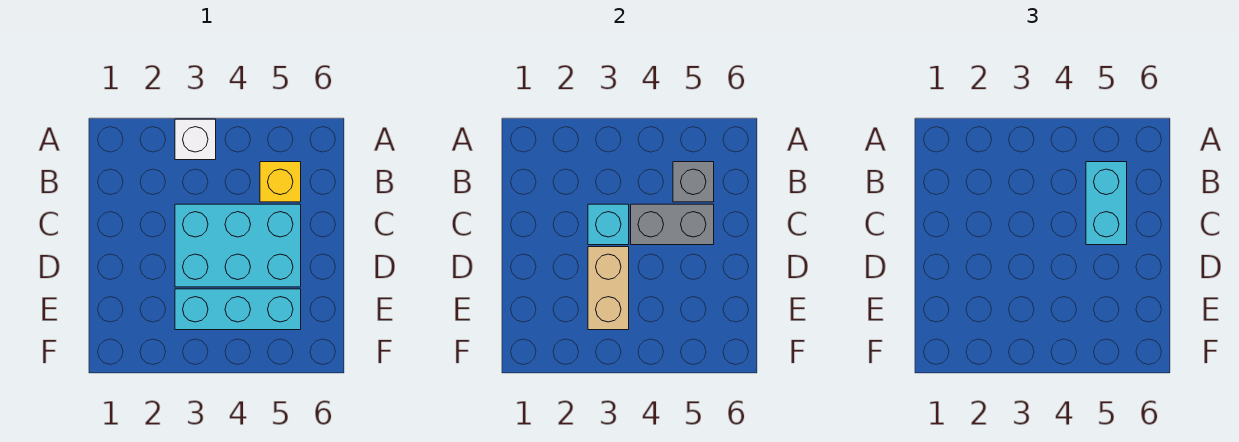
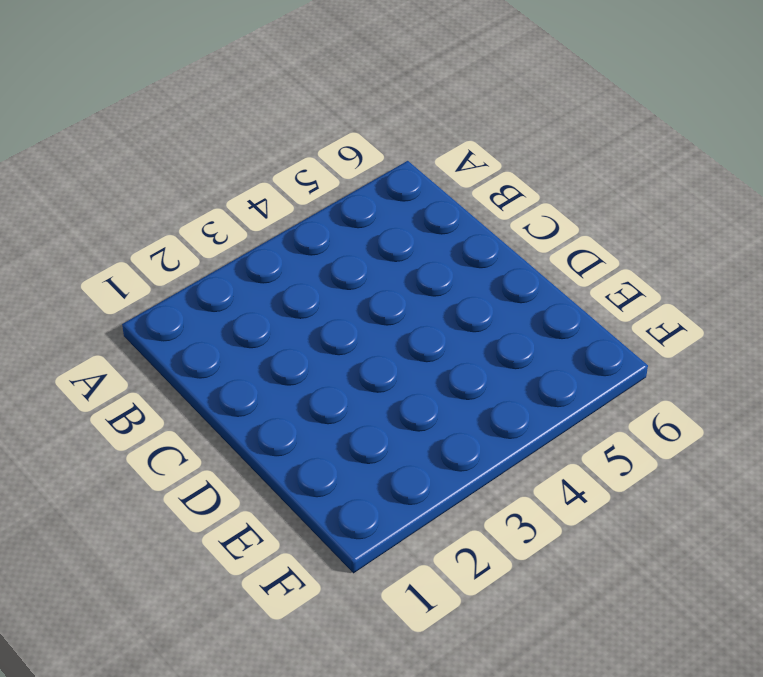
none -> white 1x1 brick [175,119,216,160]
none -> yellow 1x1 brick [260,162,301,202]

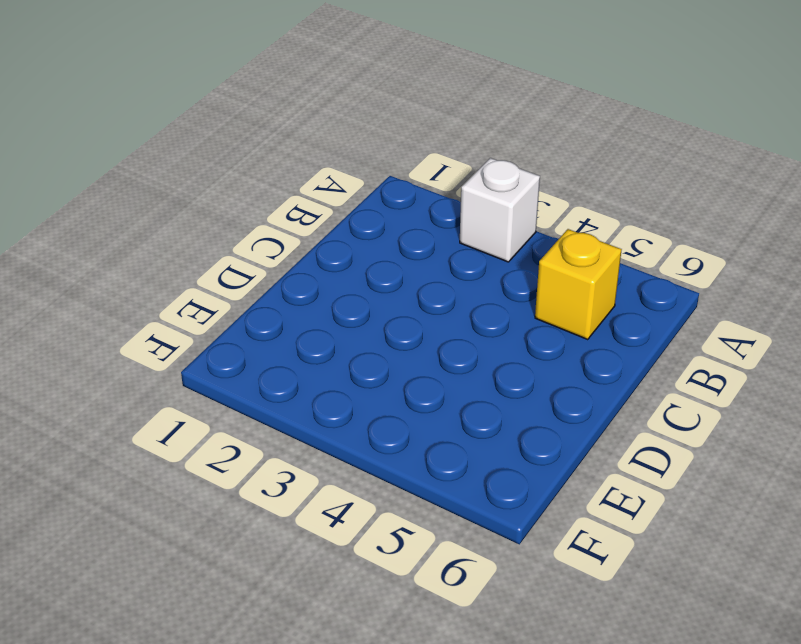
none -> cyan 2x3 brick [175,204,301,287]
none -> cyan 1x3 brick [175,289,301,330]

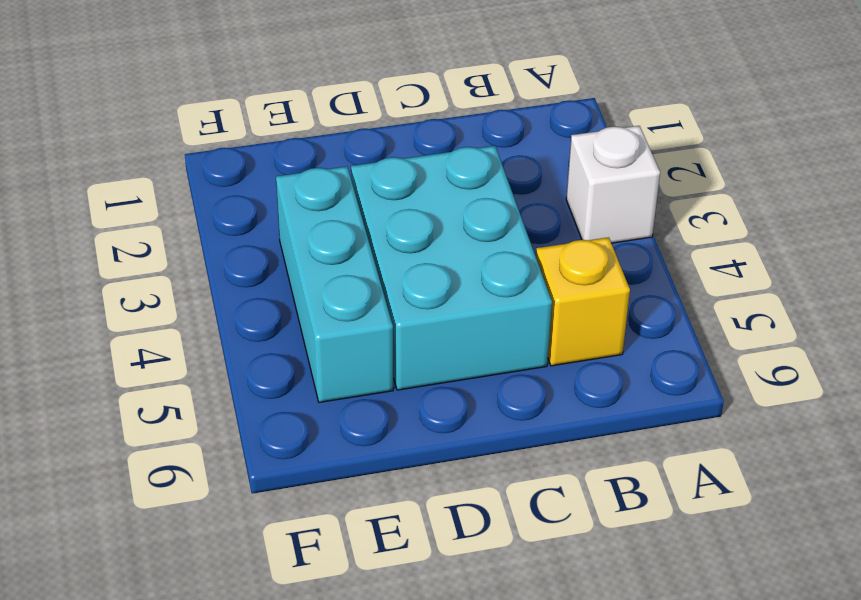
none -> grey 1x1 brick [673,162,714,202]
none -> cyan 1x1 brick [588,204,629,245]

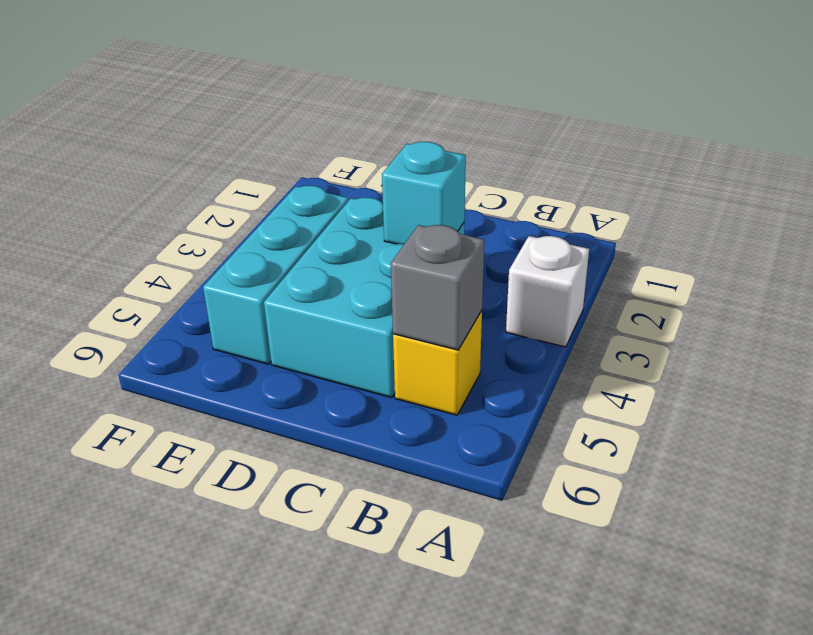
none -> grey 1x2 brick [631,204,714,245]
none -> tan 1x2 brick [588,247,629,330]

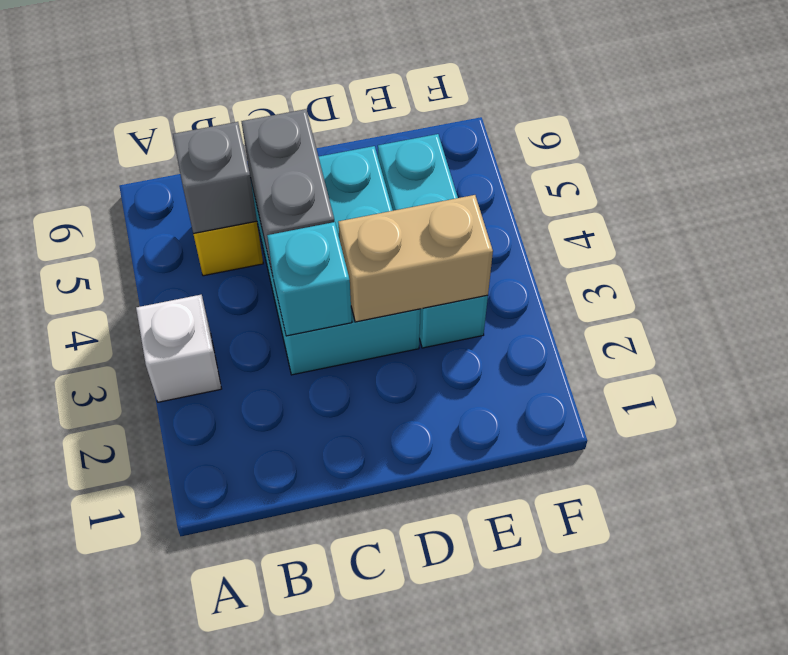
none -> cyan 1x2 brick [1086,162,1127,245]

